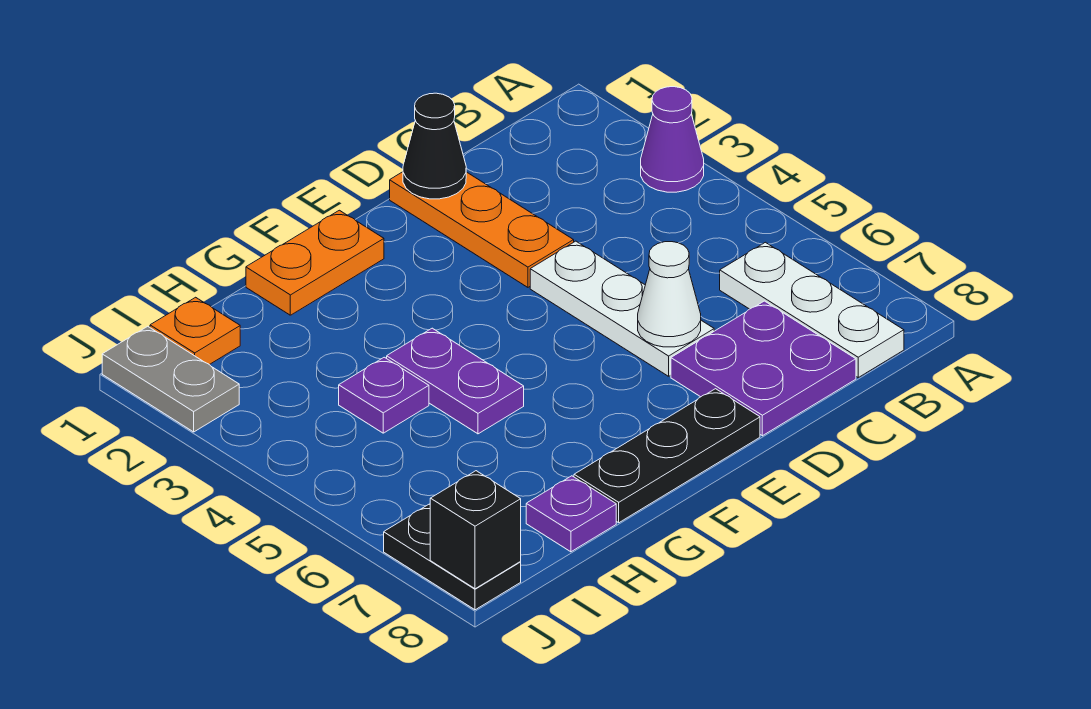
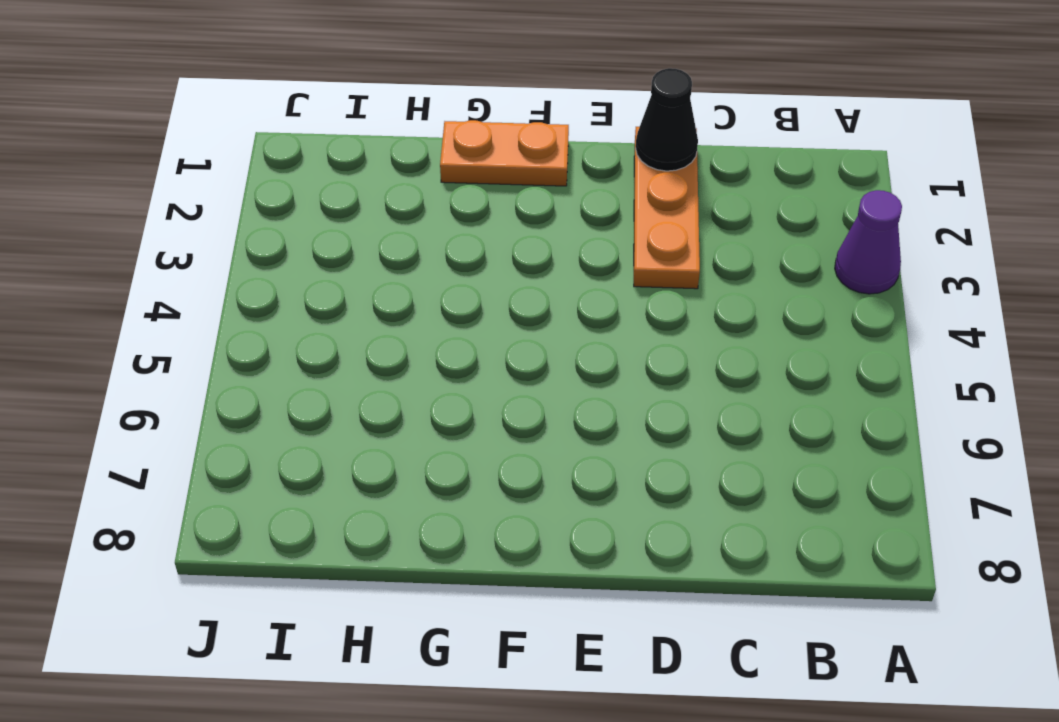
none -> white 1x3 plate [720,242,904,377]
none -> purple 2x2 plate [671,301,856,436]
none -> white 1x3 plate [530,241,714,376]

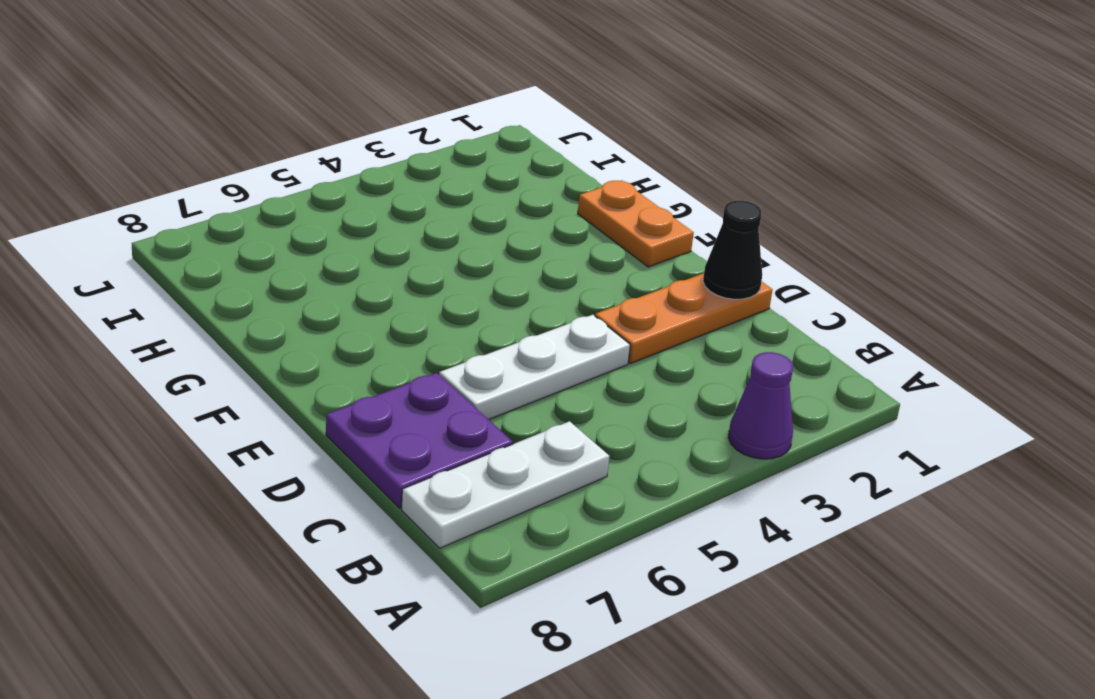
none -> black 1x3 plate [574,389,760,523]
none -> purple 1x2 plate [387,328,524,434]
none -> purple 1x1 plate [339,357,429,433]

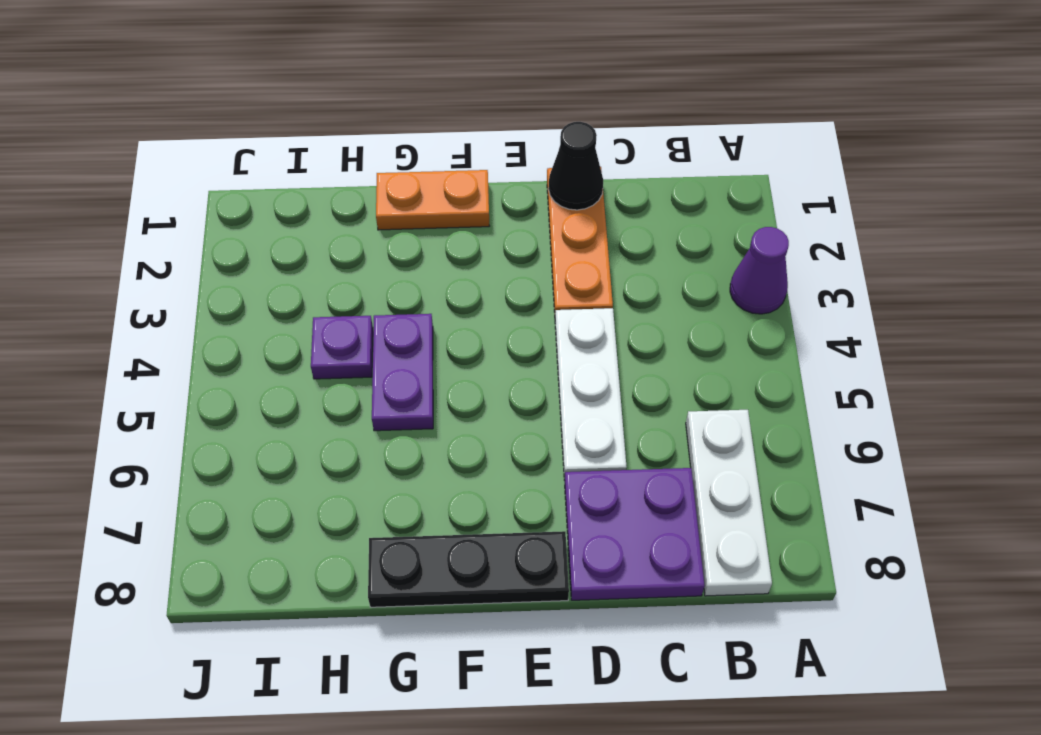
none -> purple 1x1 plate [526,476,616,552]
none -> orange 1x1 plate [150,297,240,365]
none -> grey 1x2 plate [102,326,239,432]

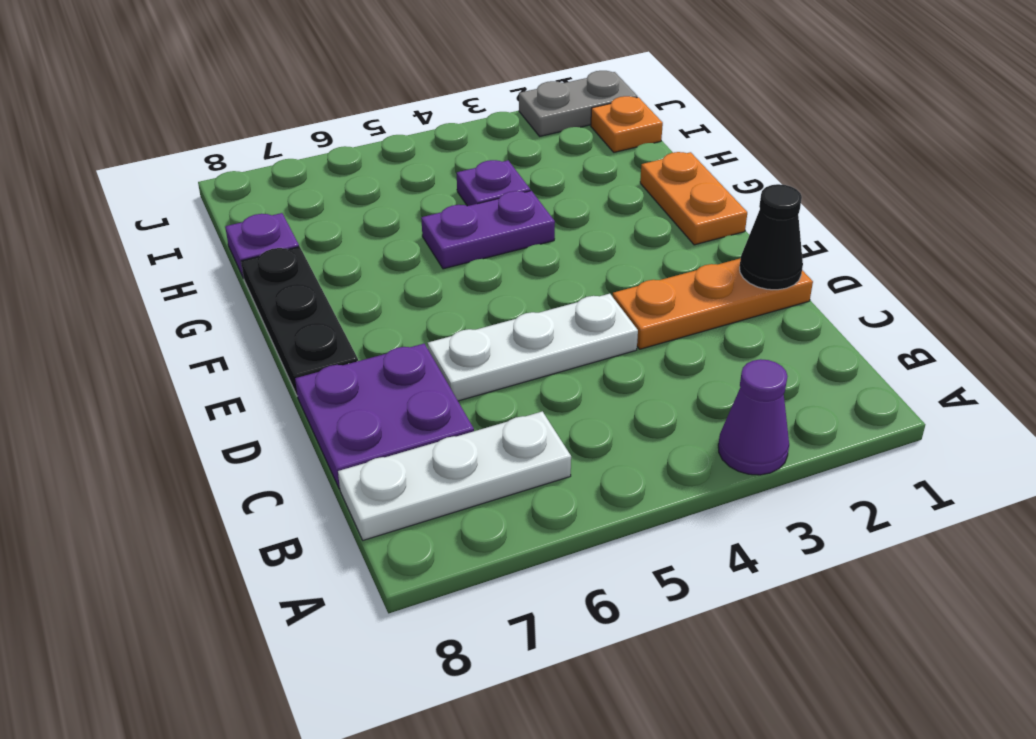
none -> black 1x2 plate [384,504,521,610]
none -> white 1x1 cone [638,242,701,347]
none -> black 1x1 brick [430,471,521,589]

